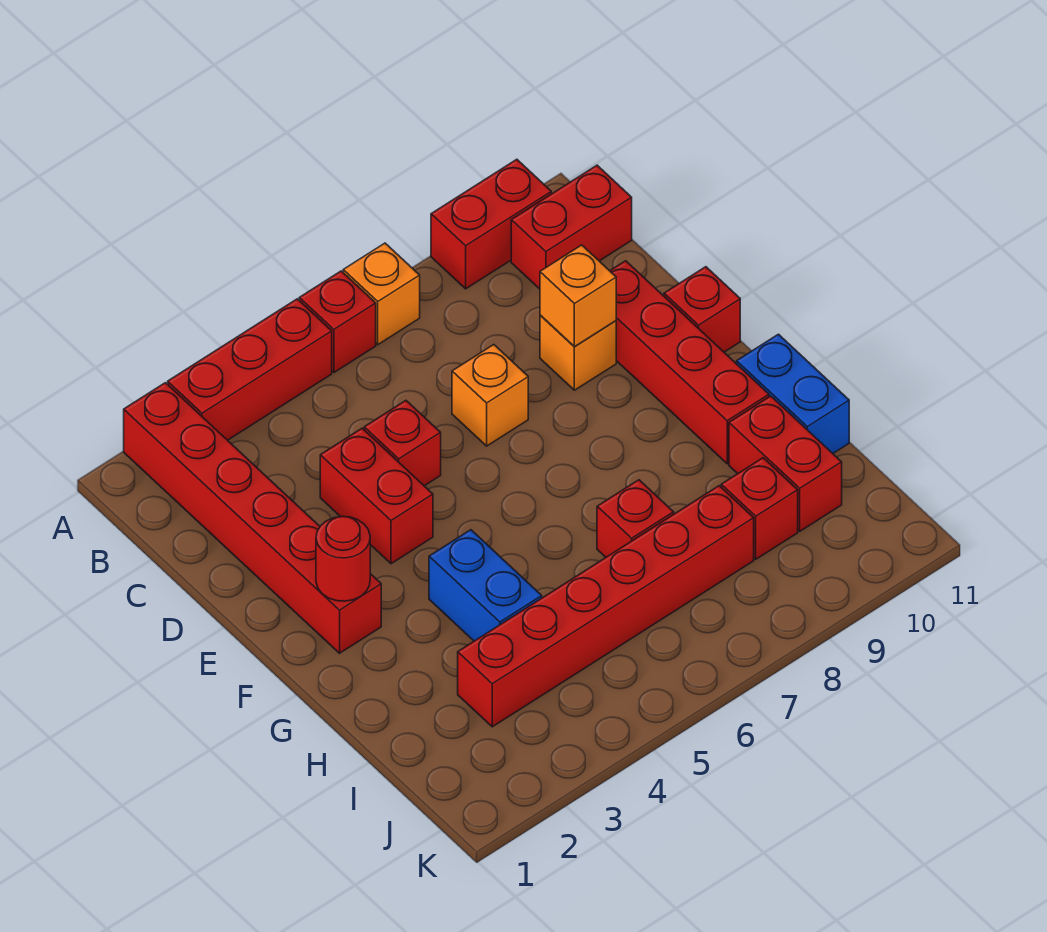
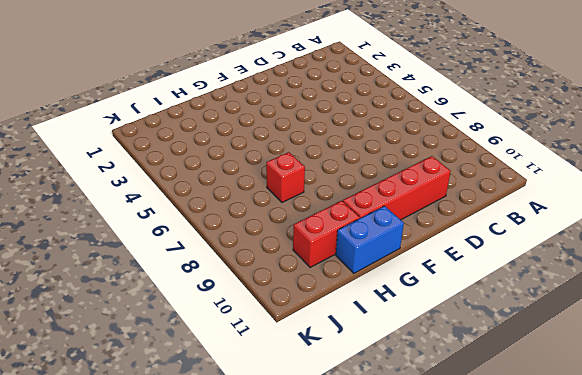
none -> red 1x6 brick [124,383,381,653]
none -> red 1x3 brick [168,299,332,440]
none -> red 1x1 brick [299,271,376,372]

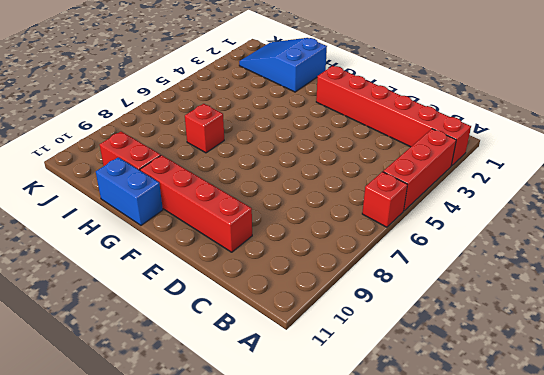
blue 2x3 slope [239,38,327,92] -> none
none -> orange 1x1 brick [343,243,420,345]
none -> red 1x2 brick [431,159,551,289]
none -> red 1x2 brick [511,165,632,289]

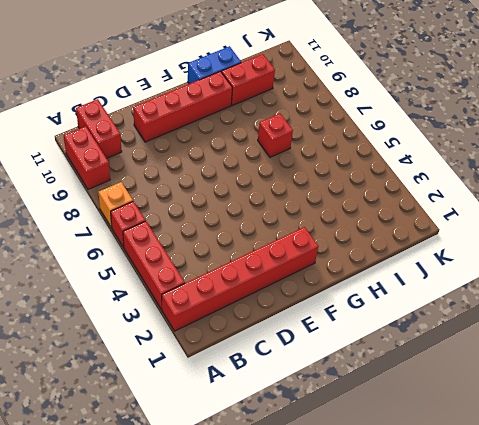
none -> red 1x2 brick [320,428,433,564]
none -> red 1x1 brick [364,401,441,486]
none -> orange 1x1 brick [452,345,528,446]

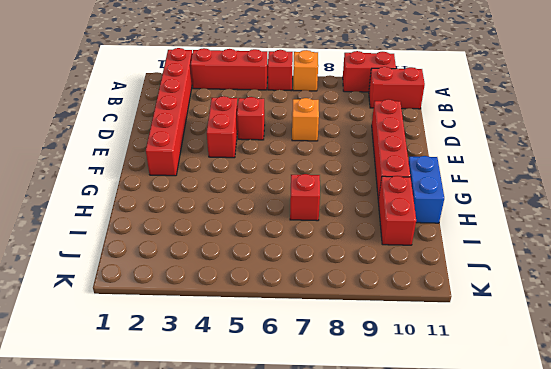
none -> orange 1x1 brick [540,315,616,390]
none -> red 1x1 brick [664,267,740,352]
none -> blue 1x2 brick [429,530,542,641]

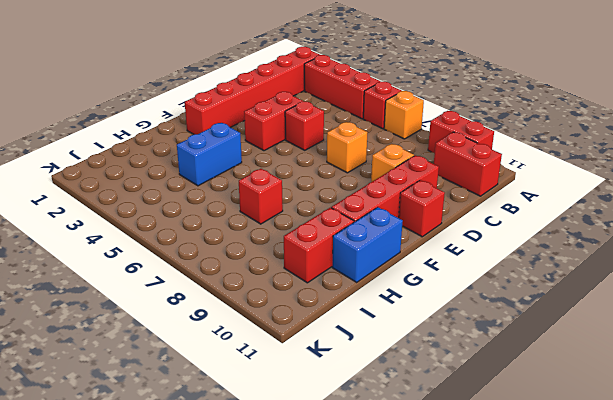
none -> red 1x6 brick [458,486,754,727]
none -> red 1x1 brick [721,458,798,559]
none -> orange 1x1 brick [540,245,616,347]

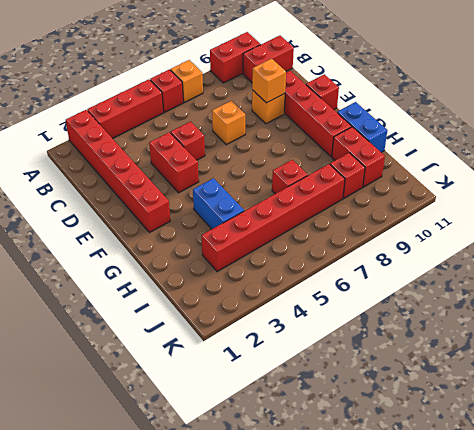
none -> red 1x1 round brick [316,516,370,601]

